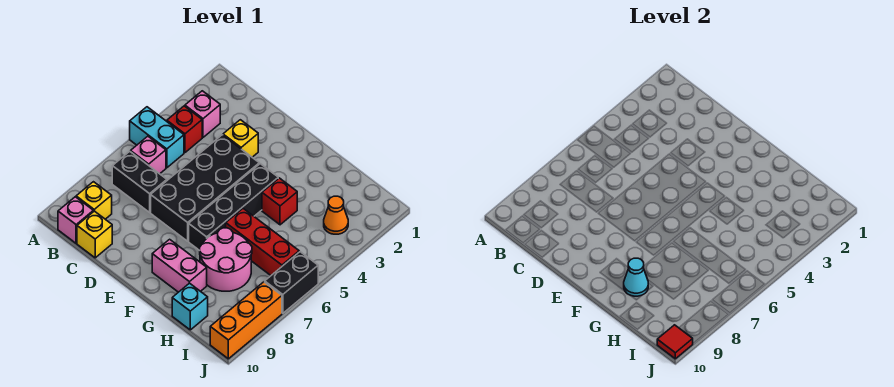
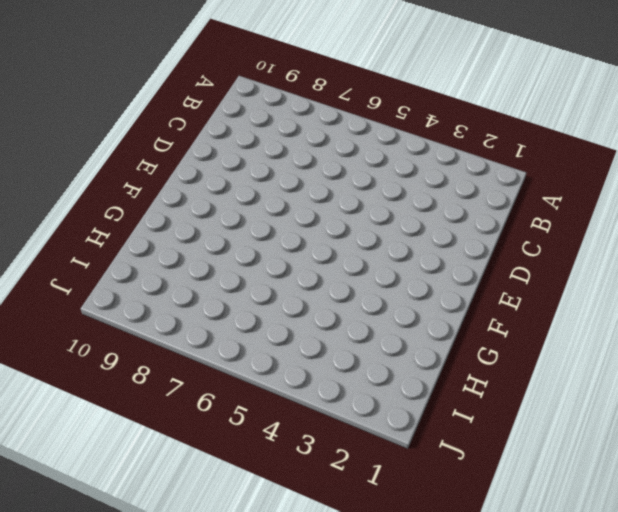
none -> cyan 1x2 brick [130,107,184,168]
none -> pink 1x1 brick [185,91,220,137]
none -> red 1x1 brick [167,106,202,153]

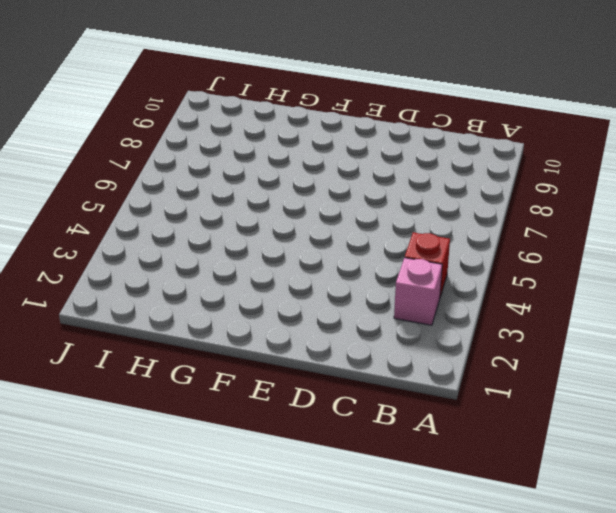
none -> cyan 1x2 brick [130,107,184,168]
none -> pink 1x1 brick [131,136,166,174]
none -> black 1x2 brick [112,151,167,212]

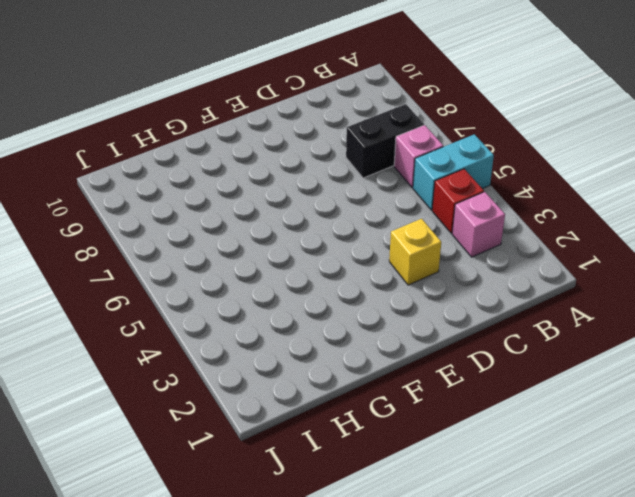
none -> yellow 1x1 brick [76,182,112,219]
none -> pink 1x1 brick [58,197,93,243]
none -> yellow 1x1 brick [77,211,112,258]

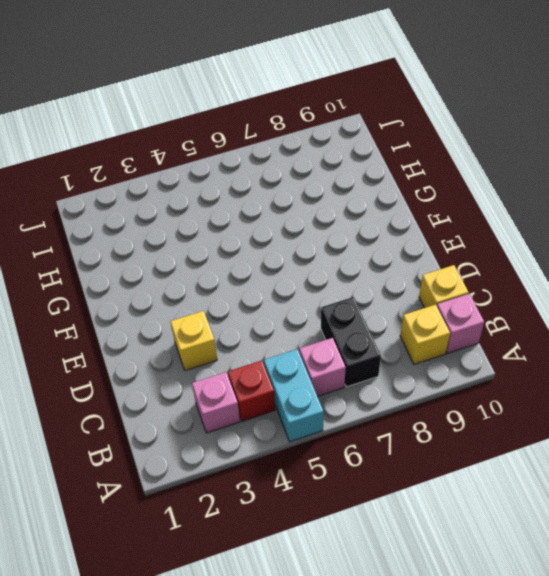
none -> black 2x4 brick [151,135,259,241]
none -> black 1x4 brick [189,164,278,251]
none -> pink 1x2 brick [152,239,207,292]

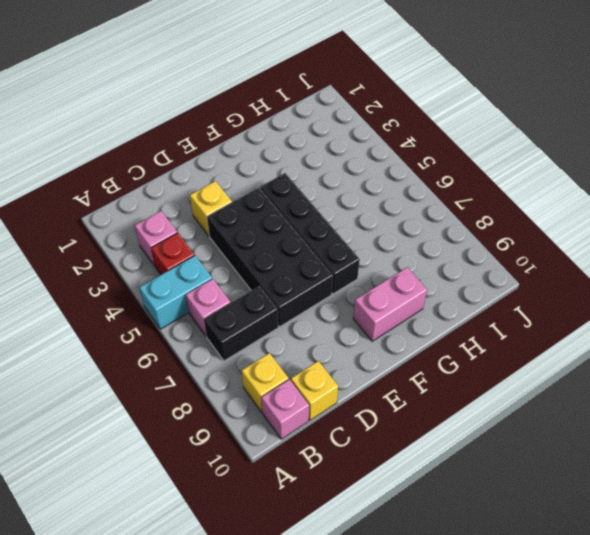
none -> red 1x1 brick [262,178,297,225]
none -> red 1x3 brick [226,209,299,275]
none -> pink 2x2 round brick [200,228,252,291]

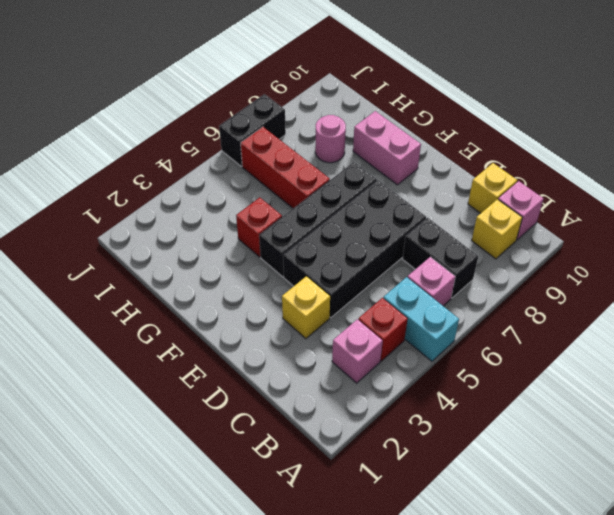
pink 1x1 round brick [315,115,346,163] -> pink 2x2 round brick [200,228,252,291]
none -> cyan 1x1 brick [172,283,208,330]
none -> orange 1x1 cone [324,196,348,234]
none -> orange 1x3 brick [210,282,282,359]

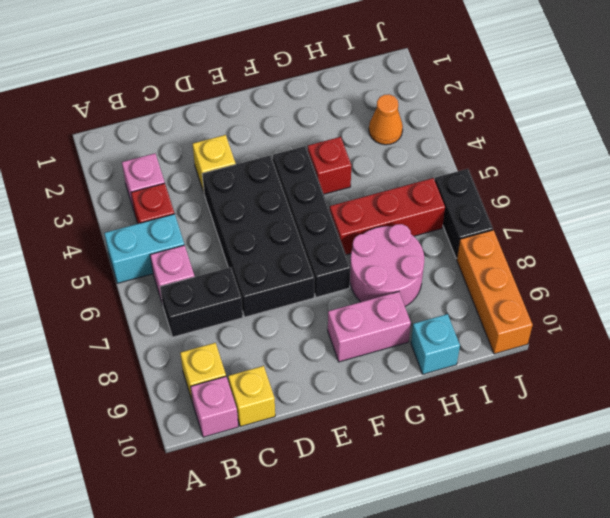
none -> cyan 1x1 cone [624,258,648,296]
none -> red 1x1 tile [657,325,693,359]

